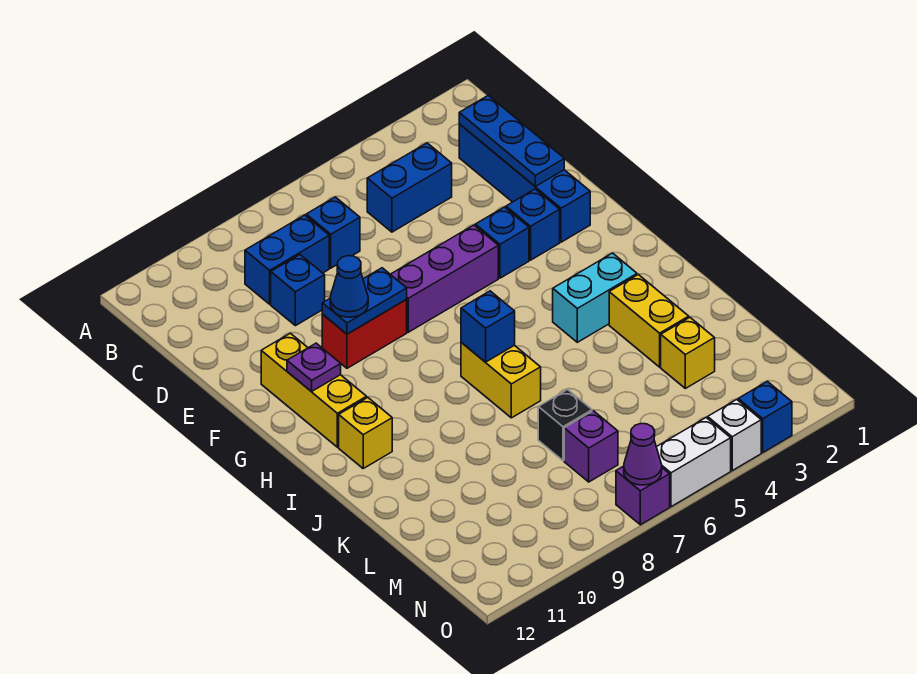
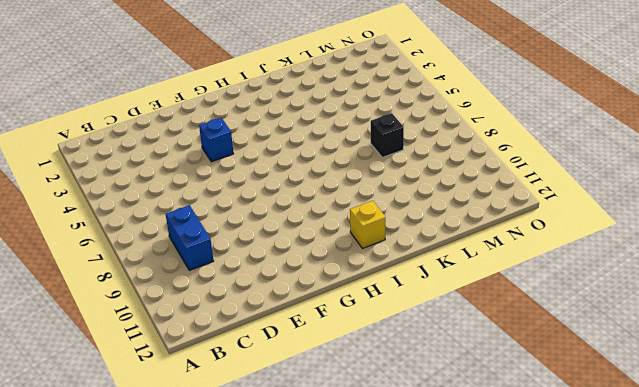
none -> blue 1x4 brick [459,124,590,242]
none -> blue 1x2 brick [367,143,452,232]
none -> blue 1x1 brick [306,197,360,268]

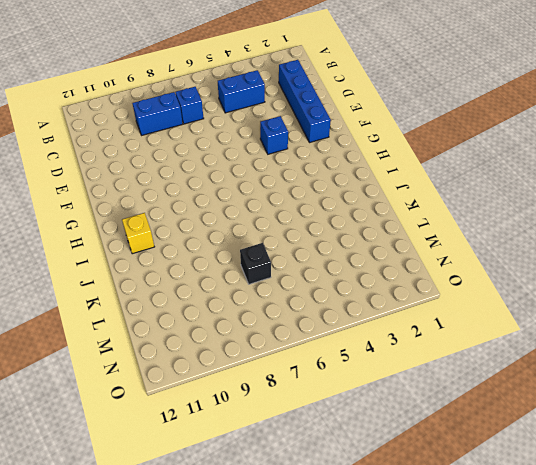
none -> blue 1x1 brick [271,255,325,326]
none -> blue 1x1 brick [506,189,560,260]
none -> purple 1x3 brick [390,225,498,332]

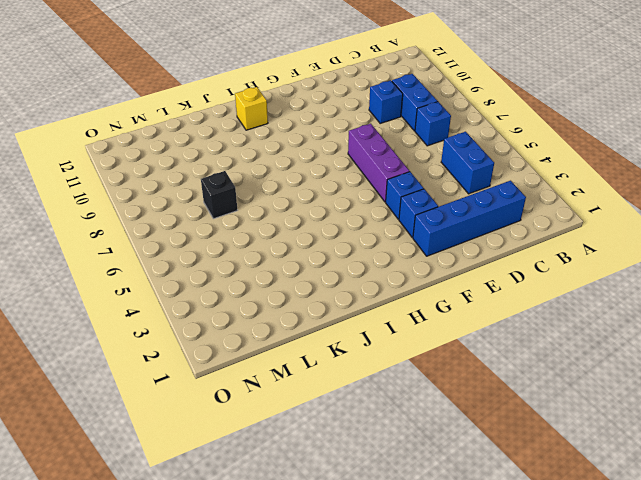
none -> red 1x2 brick [322,300,407,368]
none -> yellow 1x3 brick [261,333,367,447]
none -> cyan 1x2 brick [553,253,637,342]

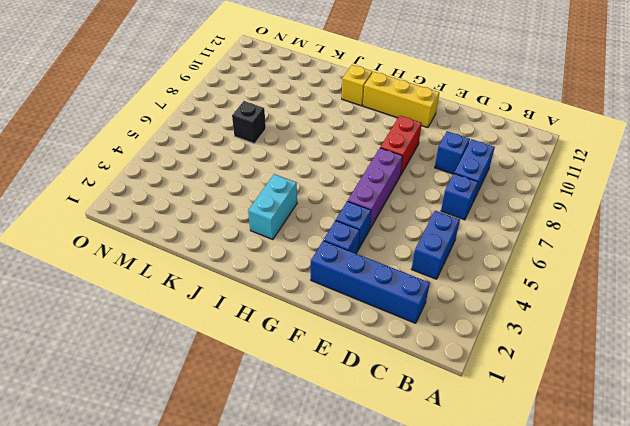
none -> yellow 1x2 brick [461,343,541,418]
none -> yellow 1x2 brick [609,275,689,367]
none -> yellow 1x1 brick [661,317,715,388]

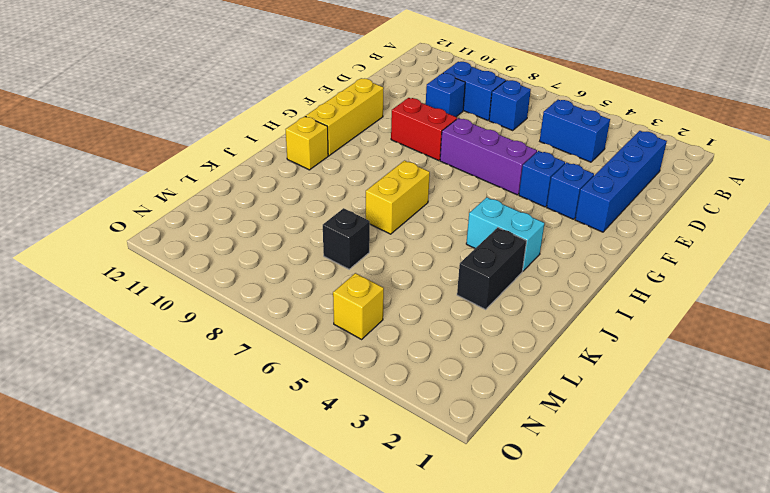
black 1x2 brick [457,228,526,309] -> yellow 1x2 brick [609,275,689,367]
yellow 1x1 brick [333,273,384,339] -> yellow 1x1 brick moved to [661,317,715,388]
none -> purple 1x1 brick [564,411,618,482]
none -> blue 1x1 brick [738,381,792,452]
none -> white 1x1 brick [708,400,761,471]

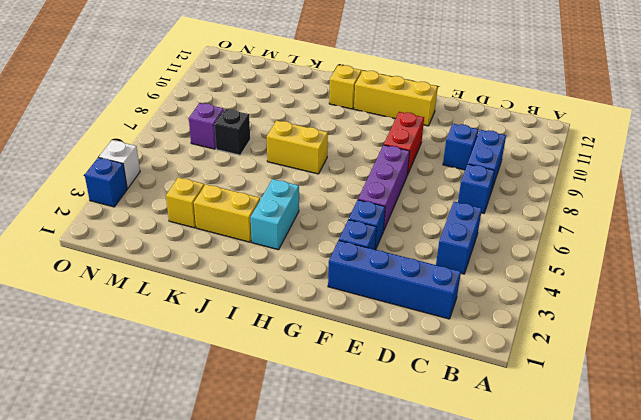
none -> white 1x2 brick [656,418,731,507]
none -> purple 1x1 brick [616,466,670,525]
none -> blue 1x3 plate [459,95,564,186]

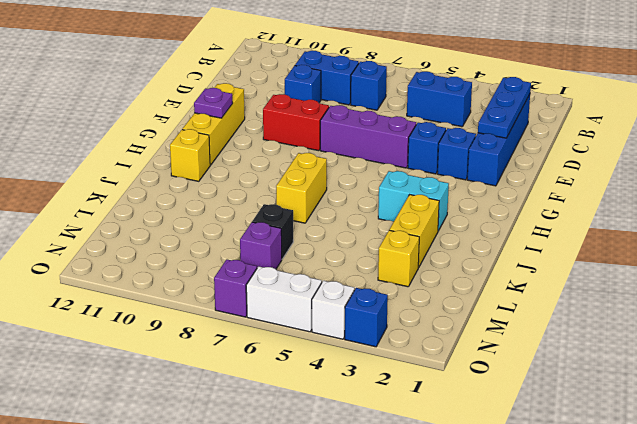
none -> blue 1x2 plate [322,268,407,334]
none -> blue 1x1 brick [461,291,515,362]
none -> purple 1x1 cone [624,424,662,485]

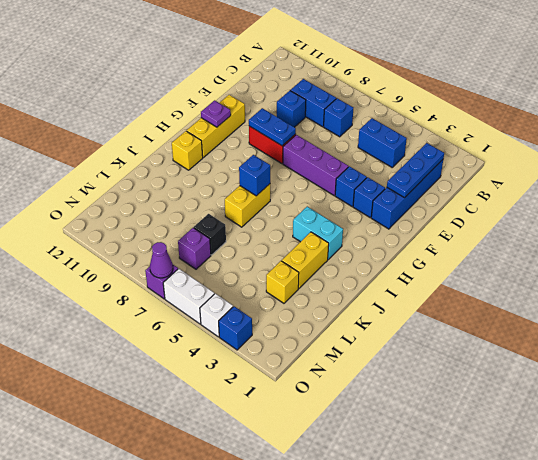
none -> blue 1x1 cone [330,256,368,317]

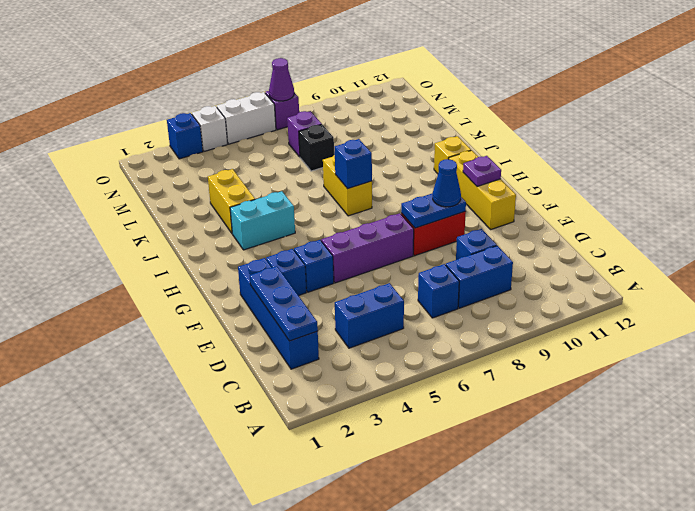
none -> yellow 1x1 brick [661,317,715,388]

